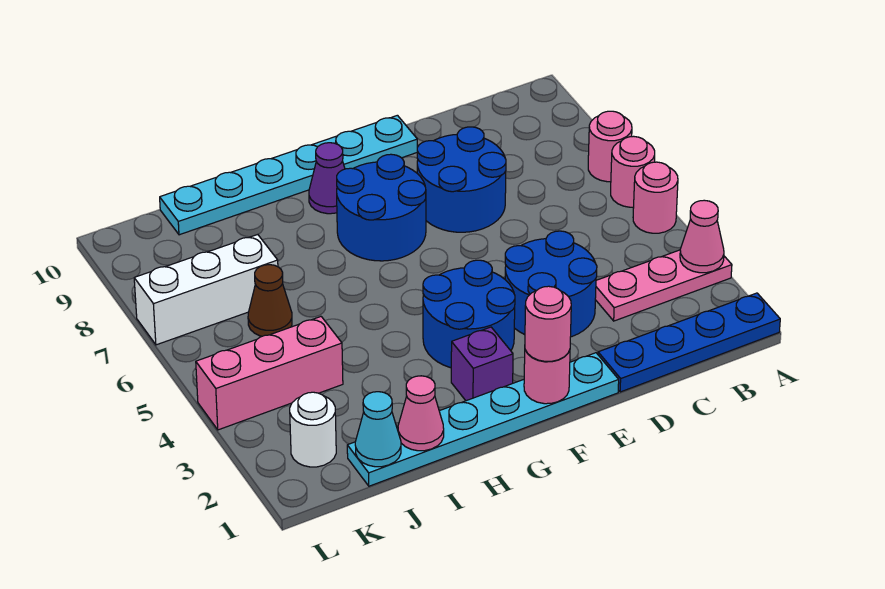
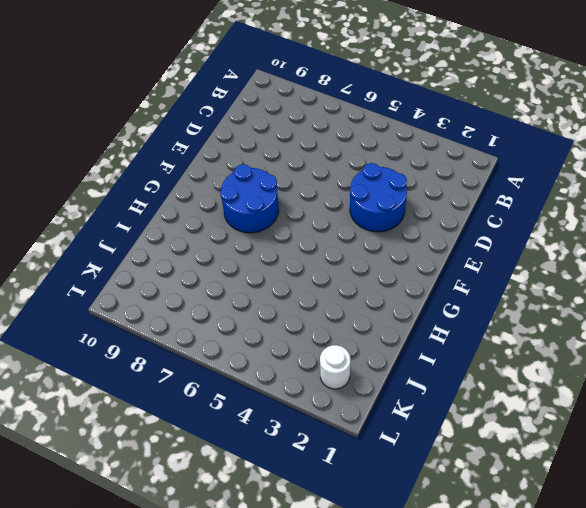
none -> blue 1x4 plate [598,293,780,392]
none -> pink 1x3 plate [595,250,732,321]
none -> pink 1x1 round brick [633,162,678,233]

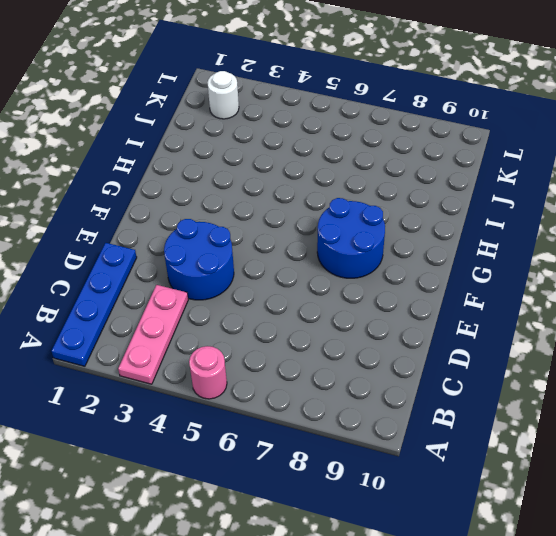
none -> pink 1x1 round brick [611,136,655,207]
none -> pink 1x1 round brick [588,111,632,182]
none -> blue 2x2 round brick [417,127,506,232]

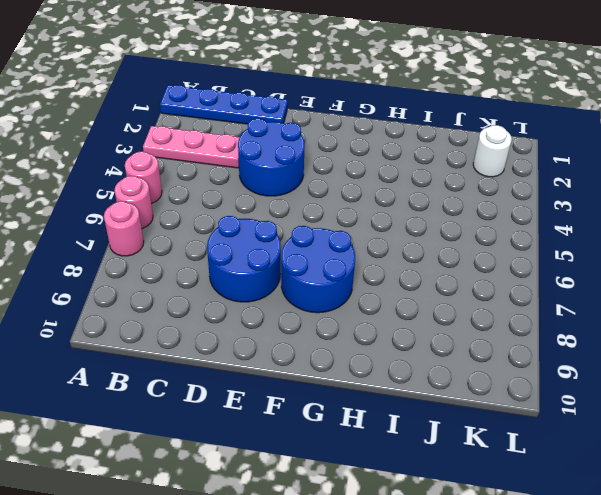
none -> cyan 1x6 plate [347,353,619,486]
none -> cyan 1x6 plate [160,115,417,235]
none -> blue 2x2 round brick [423,260,515,368]

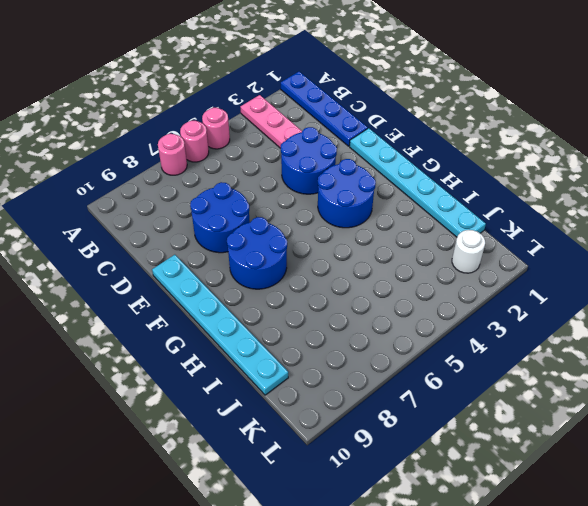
none -> purple 1x1 brick [451,327,513,401]
none -> purple 1x1 cone [309,143,345,214]
none -> pink 1x3 brick [196,317,343,430]

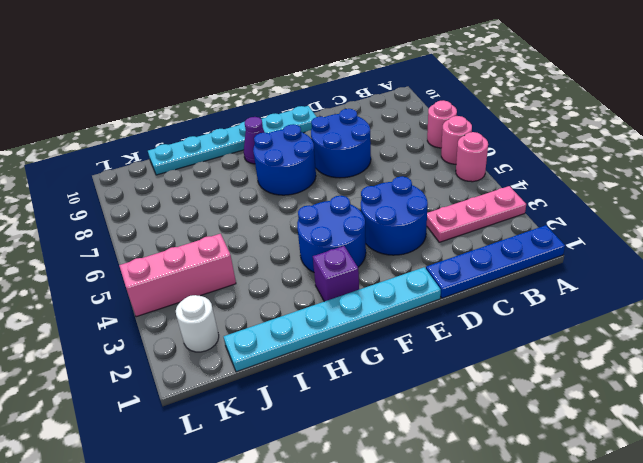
none -> brown 1x1 cone [248,265,292,336]
none -> white 1x3 brick [134,235,278,345]
none -> pink 1x1 cone [680,200,724,273]

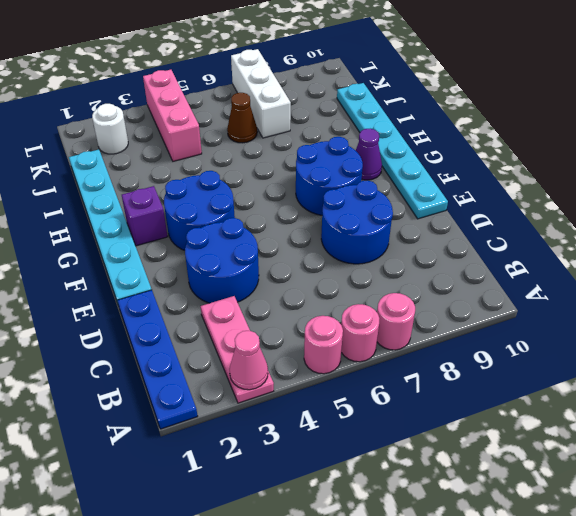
none -> pink 1x1 round brick [524,350,570,404]
none -> pink 1x1 cone [398,376,444,451]
none -> cyan 1x1 cone [355,392,401,467]

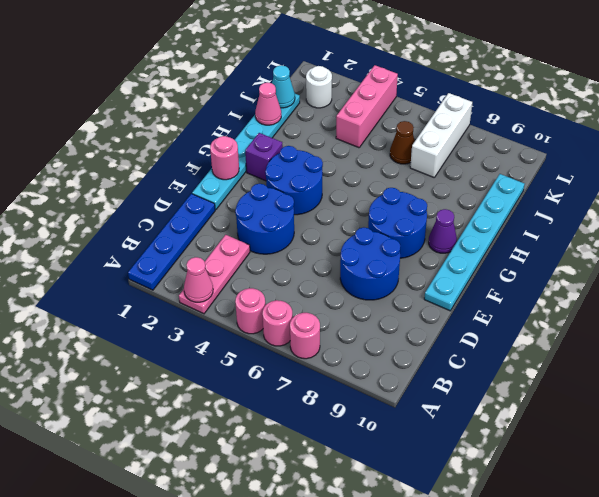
none -> pink 1x1 round brick [525,286,571,361]

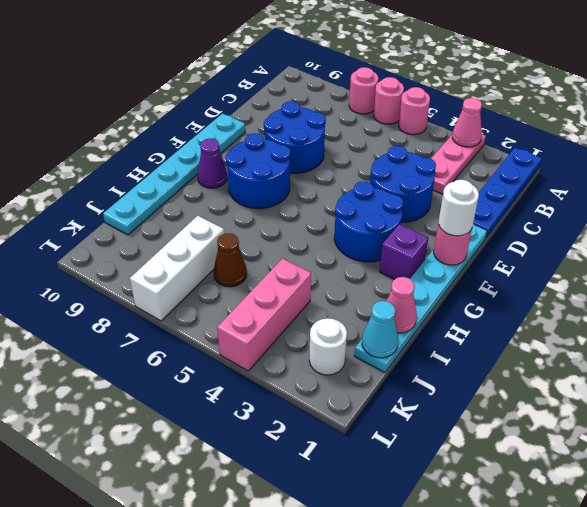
white 1x1 round brick [439,180,479,236] -> pink 1x1 round brick [525,286,571,361]

